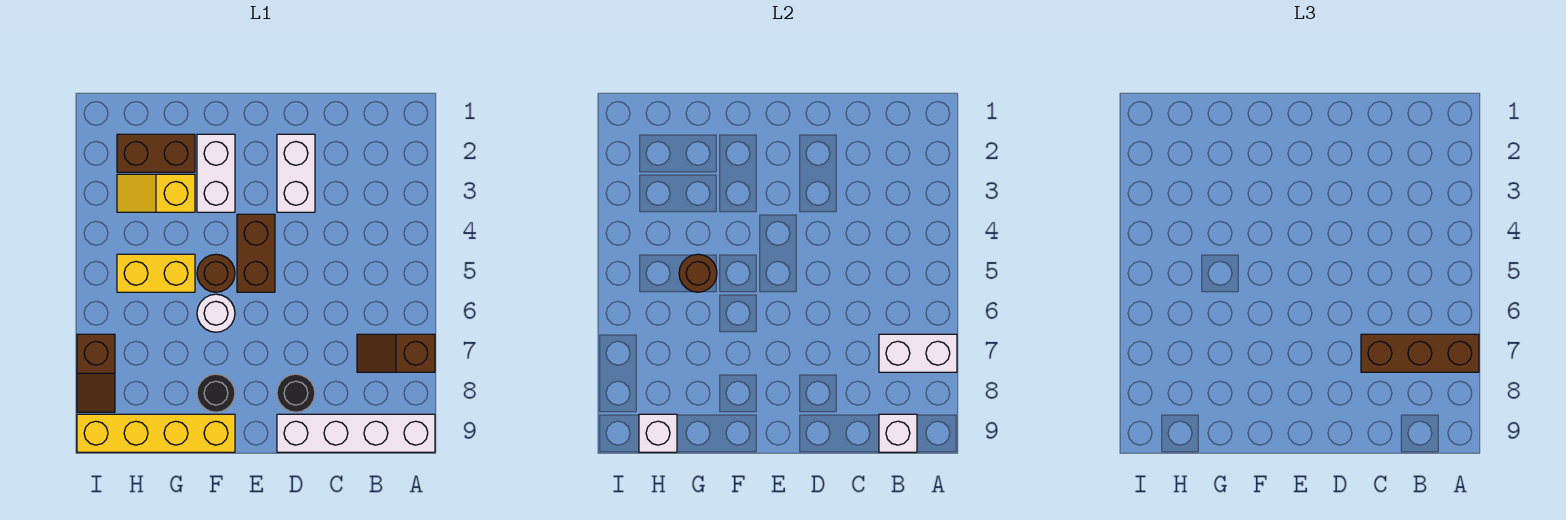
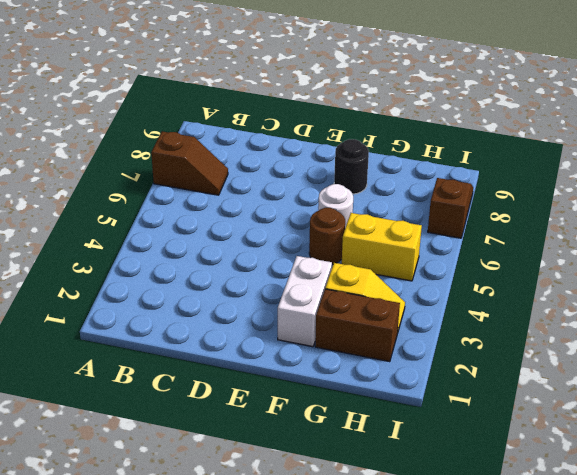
none -> white 1x4 brick [277,414,435,452]
none -> white 1x2 brick [277,134,315,212]
none -> black 1x1 round brick [277,374,315,412]

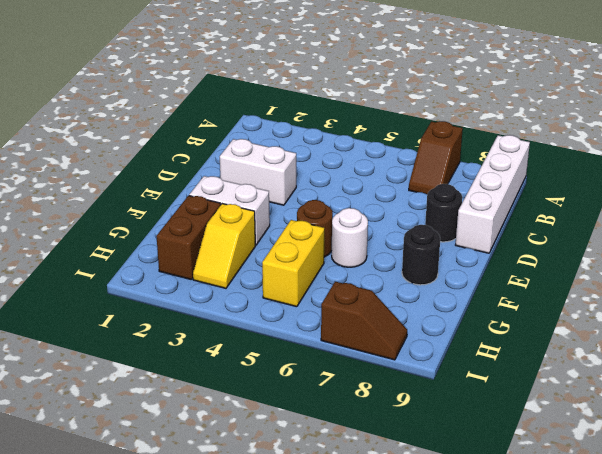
none -> brown 1x2 brick [237,214,275,292]
none -> yellow 1x4 brick [77,414,235,452]
none -> white 1x2 brick [879,334,957,372]

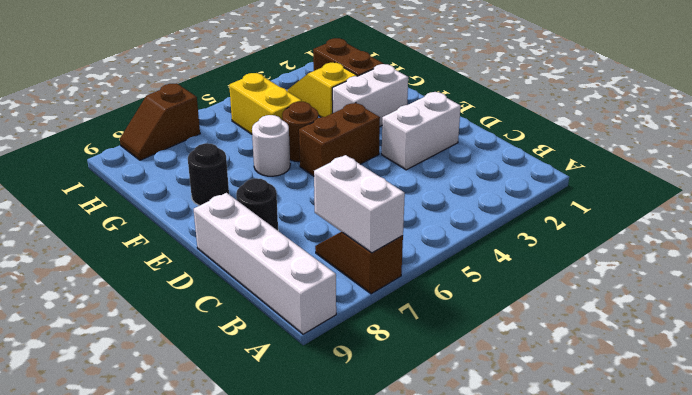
none -> yellow 1x4 brick [77,414,235,452]
none -> white 1x1 brick [879,414,917,452]
none -> brown 1x1 round brick [679,254,717,292]

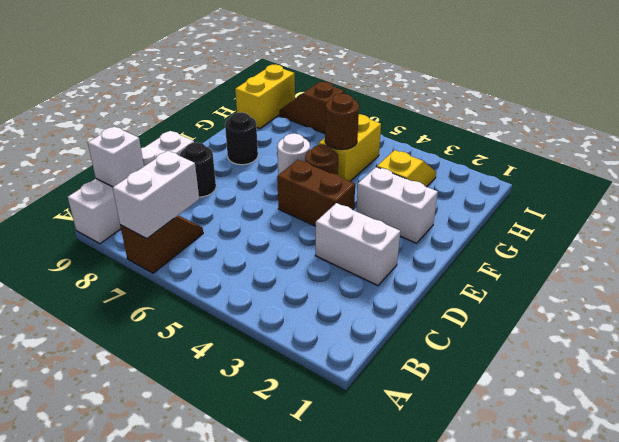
yellow 1x2 brick [235,65,295,129] -> yellow 1x4 brick [77,414,235,452]
none -> brown 1x2 brick [117,134,195,172]
none -> white 1x1 brick [639,414,677,452]
none -> brown 1x3 brick [1361,334,1479,372]

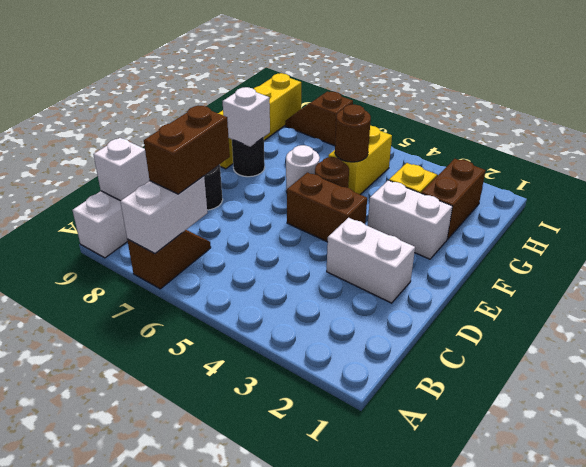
brown 1x2 brick [144,106,230,194] -> brown 1x3 brick [1361,334,1479,372]
white 1x1 brick [223,87,270,147] -> white 1x1 brick moved to [639,414,677,452]

